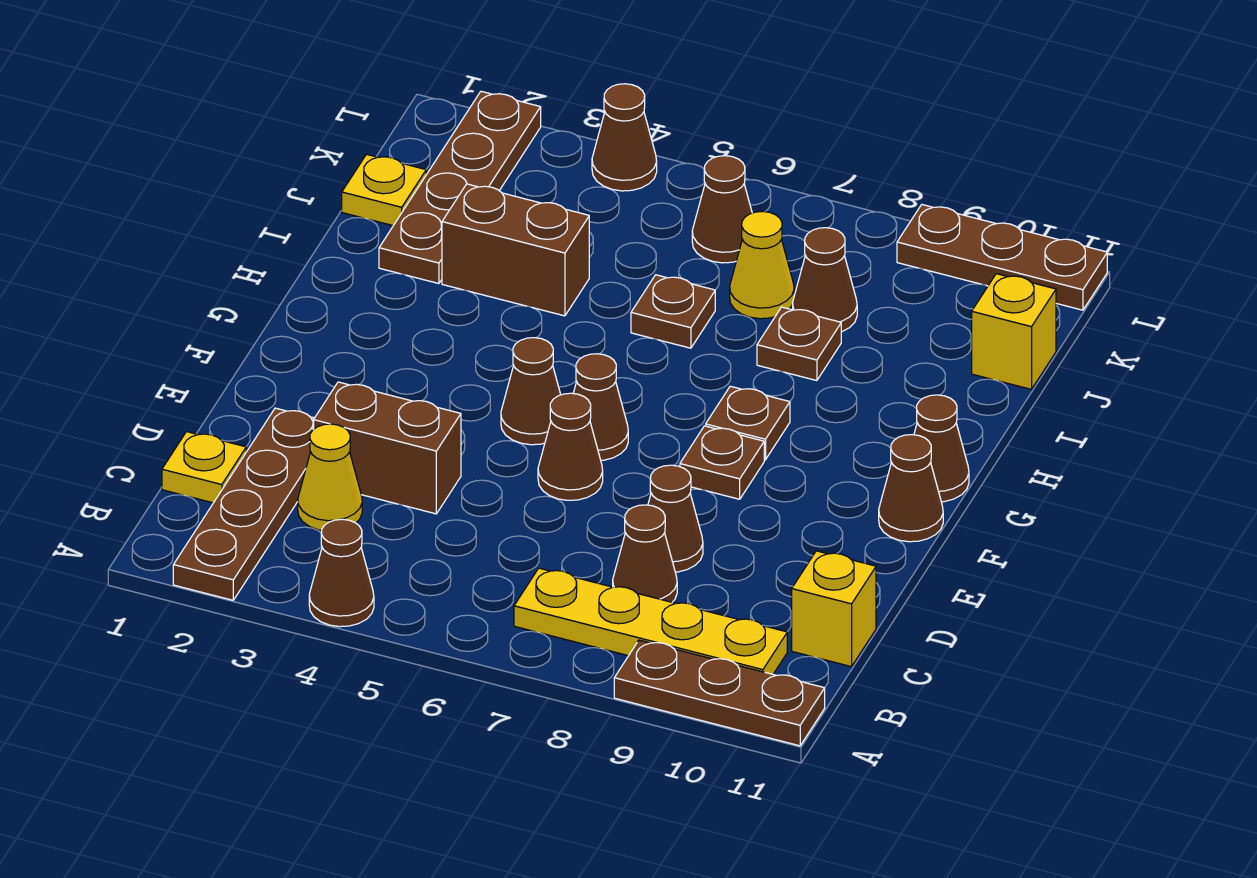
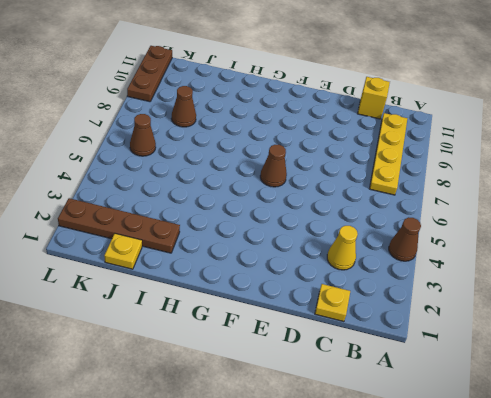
none -> brown 1x4 plate [173,408,314,600]
none -> brown 1x3 plate [614,640,825,746]
none -> brown 1x1 cone [613,505,677,602]

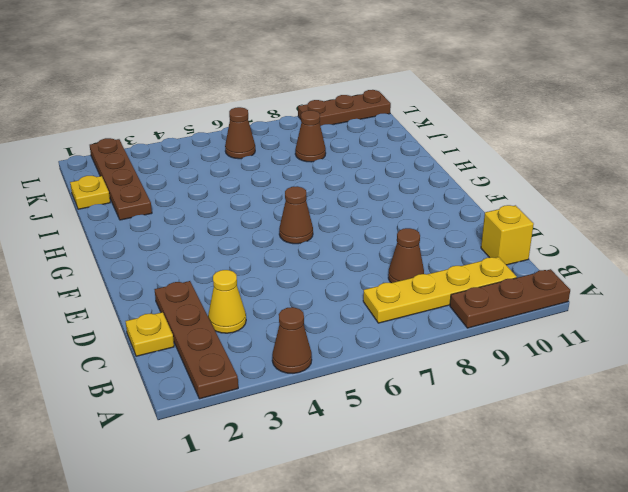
none -> brown 1x2 brick [314,382,461,514]
none -> brown 1x1 cone [648,465,703,572]
none -> brown 1x1 cone [538,393,603,500]

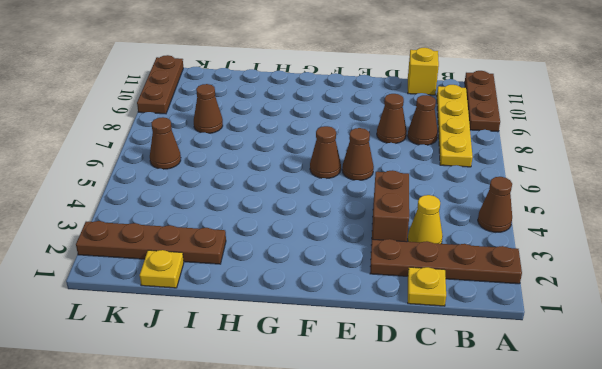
none -> brown 1x1 cone [501,338,561,445]
none -> brown 1x1 plate [680,426,764,499]
none -> brown 1x1 cone [879,435,943,542]

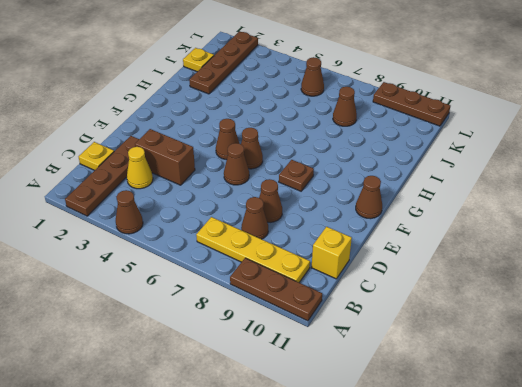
none -> brown 1x1 plate [706,386,790,460]
none -> brown 1x1 cone [914,395,969,502]
none -> brown 1x2 brick [442,184,589,316]

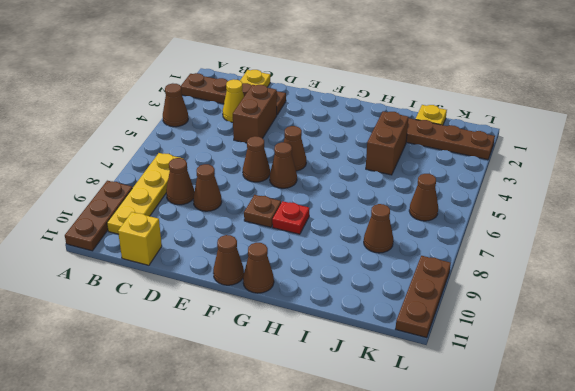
red 1x1 plate [272,201,309,234] -> brown 1x1 plate [706,386,790,460]
none -> brown 1x1 plate [631,275,715,348]
none -> brown 1x1 plate [757,307,841,381]
none -> yellow 1x1 cone [730,211,794,319]

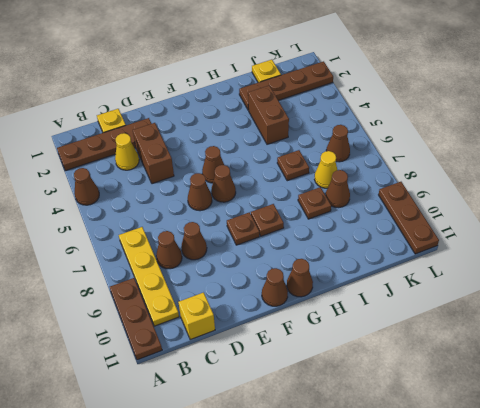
none -> yellow 1x1 brick [972,274,1056,389]
none -> brown 1x1 cone [592,84,657,191]

